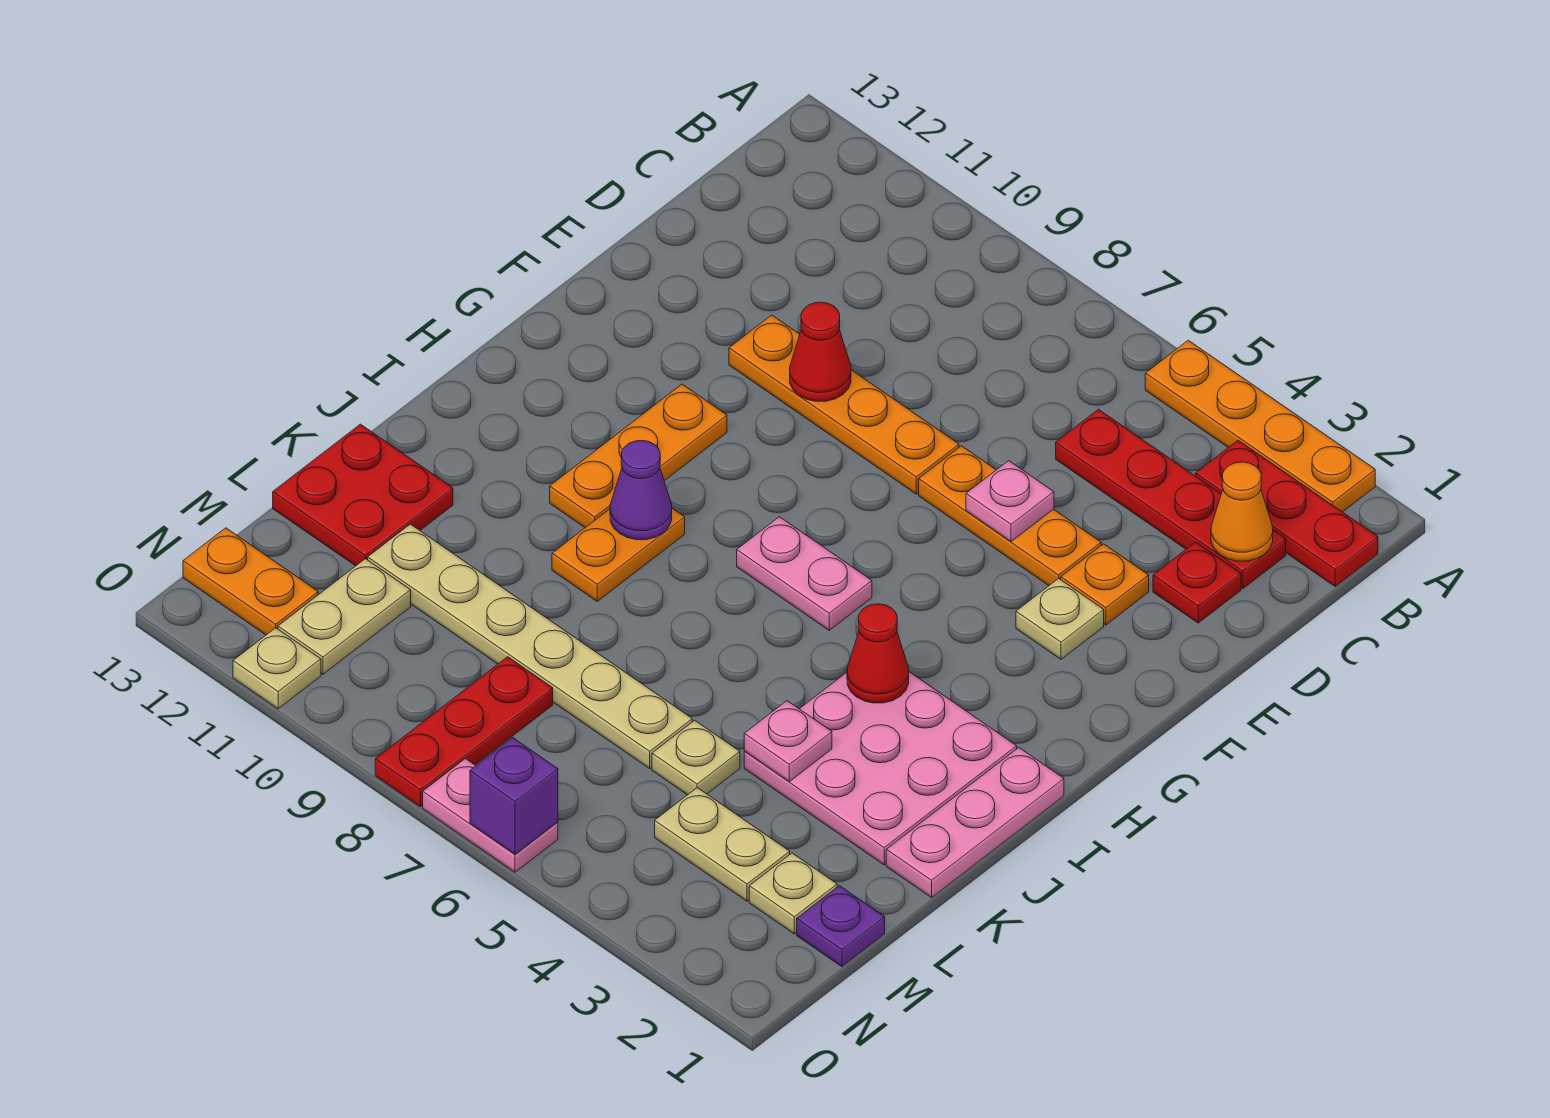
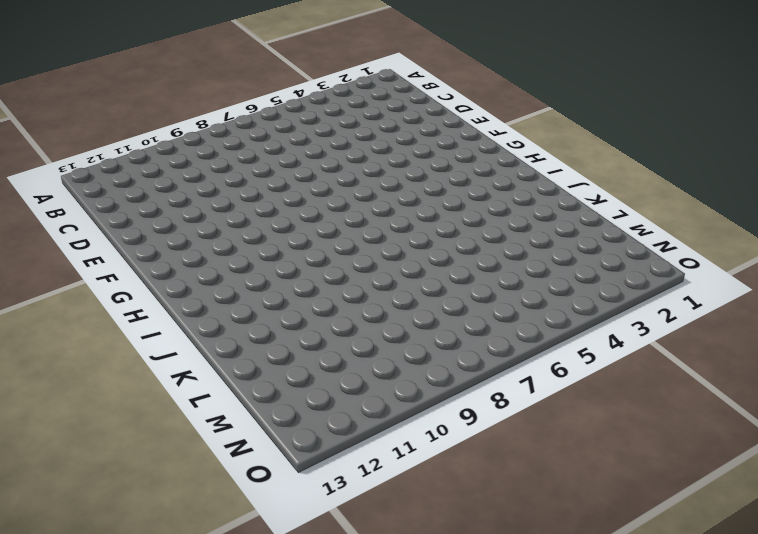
none -> orange 1x4 plate [1145,340,1375,512]
none -> red 1x3 plate [1195,440,1378,586]
none -> red 1x4 plate [1056,409,1286,588]
none -> red 1x1 plate [1153,542,1241,623]

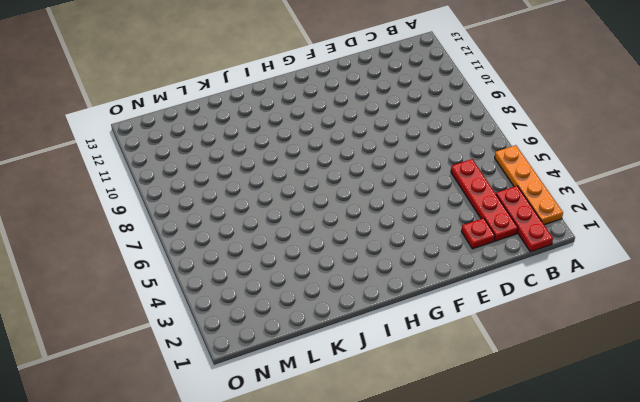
none -> orange 1x1 plate [1061,544,1149,625]
none -> orange 1x3 plate [919,446,1101,585]
none -> orange 1x4 plate [729,315,959,494]
none -> tan 1x1 plate [1016,578,1104,659]

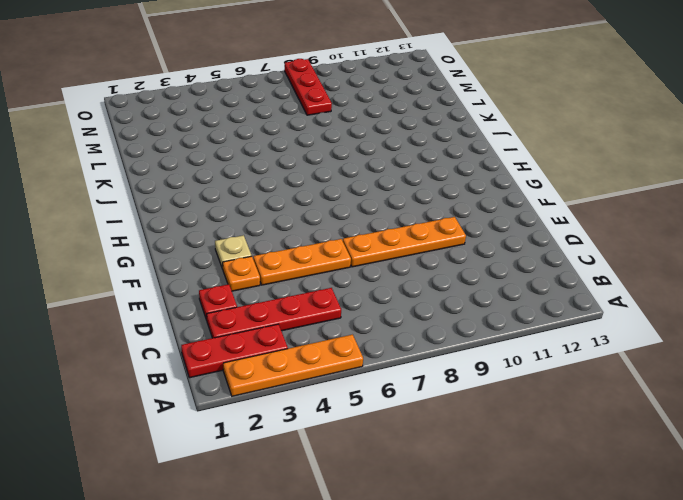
none -> orange 1x3 plate [550,384,727,528]
none -> pink 1x2 plate [737,517,872,630]
none -> pink 1x3 plate [886,748,1064,897]
none -> pink 3x3 plate [744,672,1017,865]

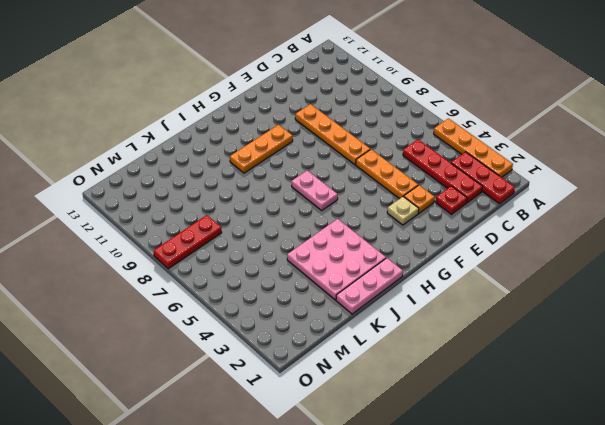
none -> orange 1x2 plate [552,508,685,601]
none -> red 2x2 plate [273,424,453,566]
none -> tan 1x1 plate [652,720,740,795]
none -> tan 1x6 plate [368,524,692,768]

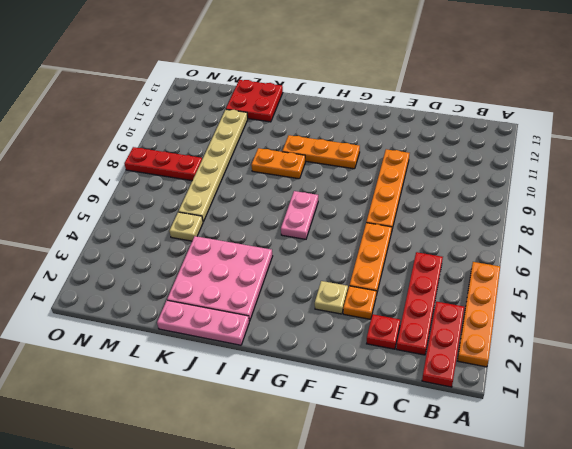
none -> purple 1x1 plate [797,886,885,967]
none -> tan 1x1 plate [749,853,837,934]
none -> tan 1x2 plate [655,788,790,901]
none -> tan 1x2 plate [278,559,411,674]

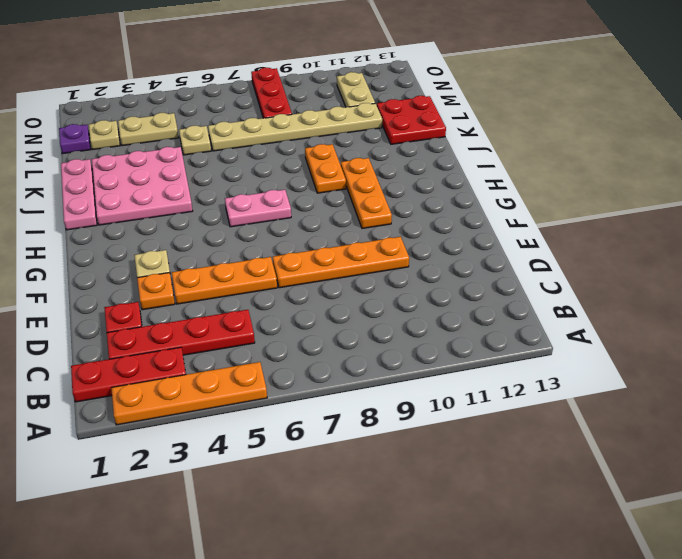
none -> orange 1x2 plate [183,528,318,635]
none -> pink 1x2 plate [423,759,558,872]
none -> tan 1x1 plate [233,628,321,709]
none -> orange 1x1 cone [1211,462,1273,561]

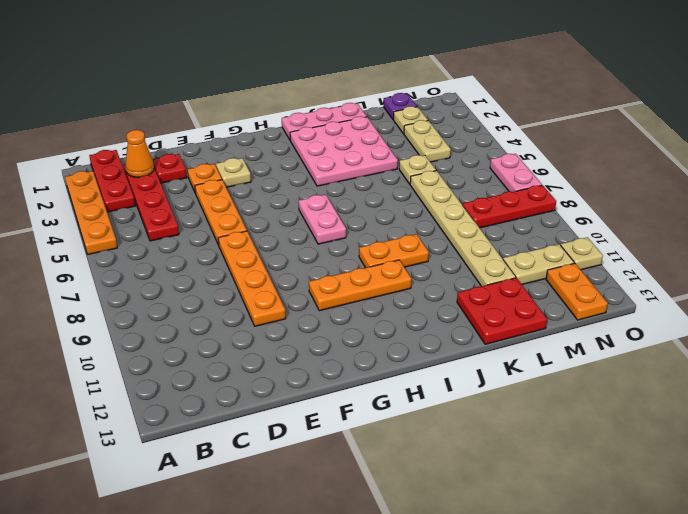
none -> pink 1x1 plate [966,461,1054,542]
none -> red 1x1 cone [790,302,851,401]
none -> red 1x1 cone [847,604,909,703]
none -> purple 1x1 cone [610,440,672,540]

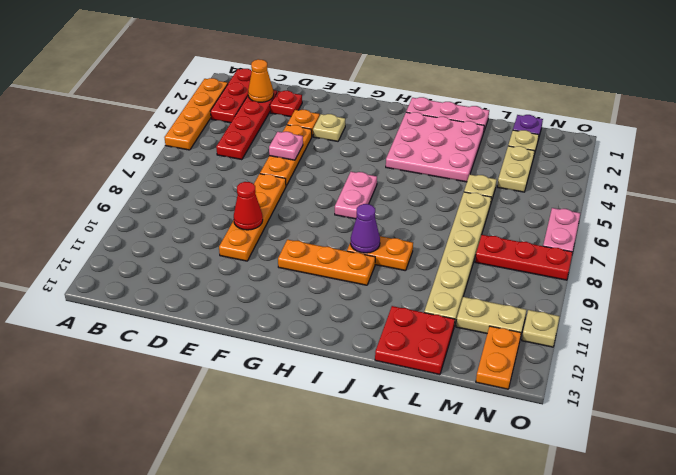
none -> red 1x1 cone [847,604,909,703]
none -> pink 1x1 plate [744,701,832,781]
none -> purple 1x1 brick [470,738,558,854]

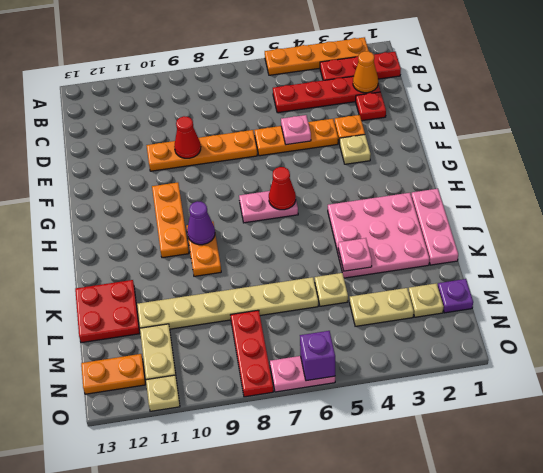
red 1x1 cone [269,167,296,210] -> red 1x1 cone moved to [847,604,909,703]

